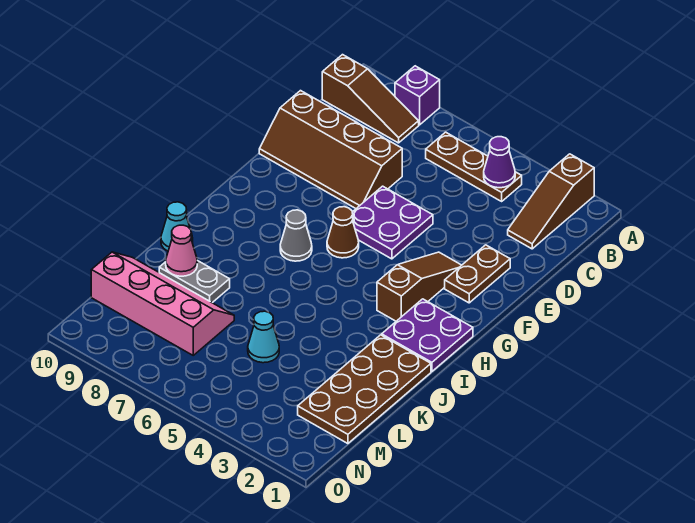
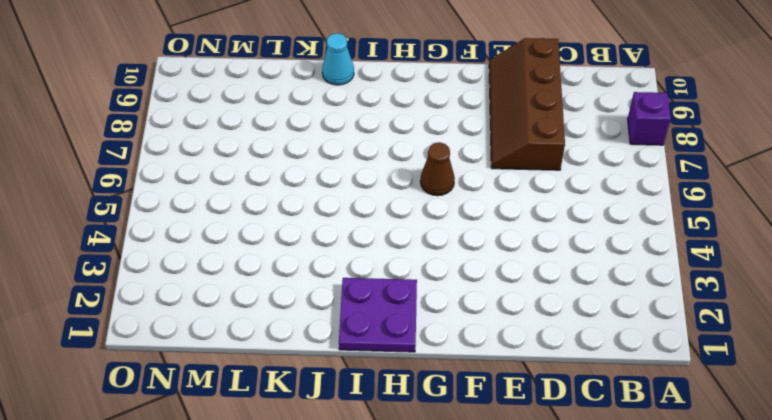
none -> brown 1x3 slope [508,154,594,249]
none -> brown 1x3 plate [426,132,522,201]
none -> brown 1x3 slope [322,55,419,143]

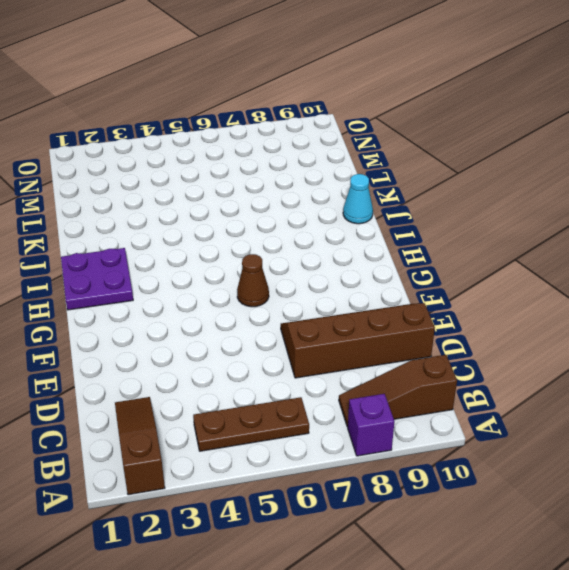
none -> brown 1x2 plate [445,245,510,303]
none -> purple 2x2 plate [352,186,433,259]
none -> brown 1x3 slope [377,252,461,321]

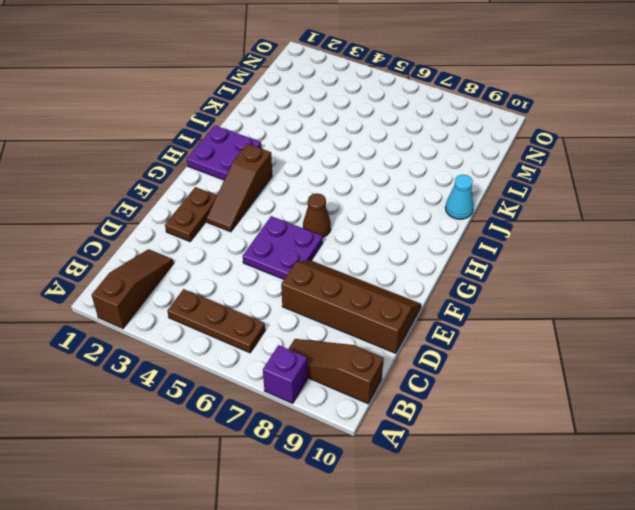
none -> grey 1x1 cone [280,210,312,261]
none -> brown 2x4 plate [298,335,431,444]
none -> grey 1x2 plate [159,261,230,303]

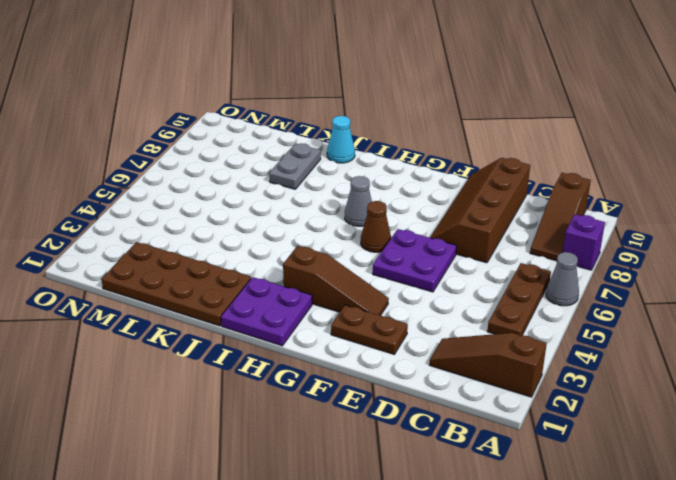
grey 1x1 cone [546,252,579,306] -> none
none -> cyan 1x1 cone [248,311,279,363]
none -> pink 2x4 slope [91,252,234,355]
none -> purple 1x1 cone [484,137,515,188]

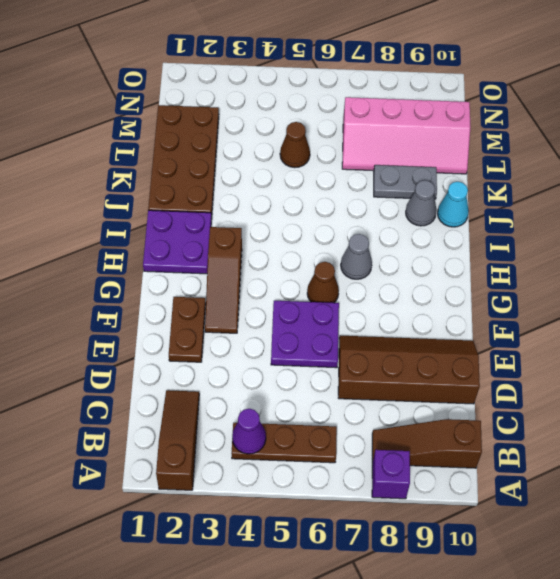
grey 1x1 cone [406,180,437,226] -> none
brown 1x1 cone [280,122,310,168] -> cyan 1x1 cone [248,311,279,363]
none -> pink 1x1 cone [166,225,197,276]

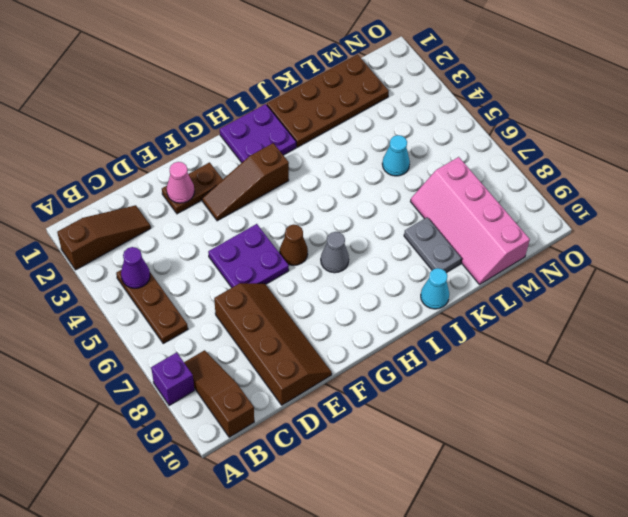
pink 1x1 cone [167,162,195,203] -> pink 1x1 cone moved to [166,225,197,276]

